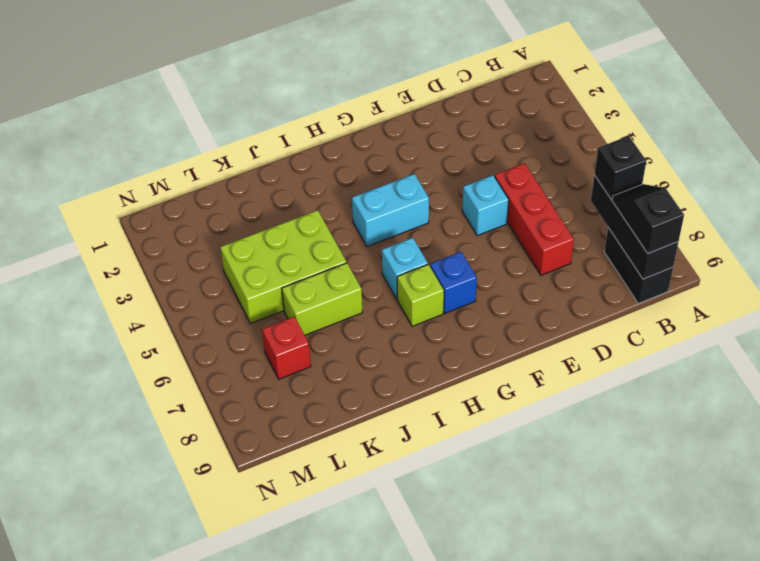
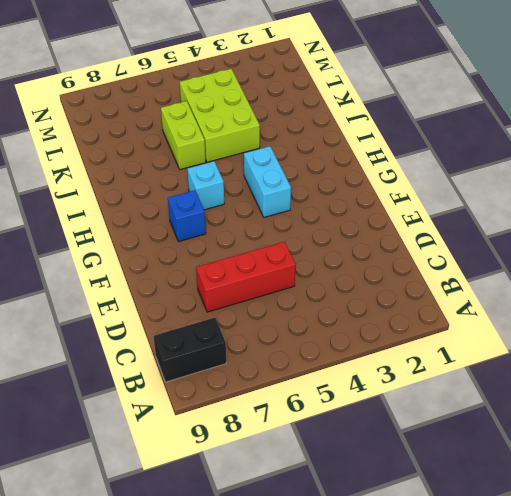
none -> cyan 1x1 brick [462,175,509,236]
none -> lime 1x1 brick [397,264,444,326]
none -> red 1x1 brick [262,317,311,379]

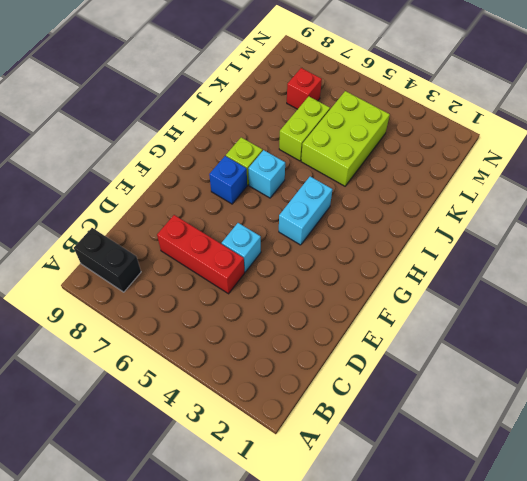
none -> black 1x3 brick [591,175,678,279]
none -> black 1x1 brick [594,136,646,199]
none -> black 1x2 slope [612,184,684,253]

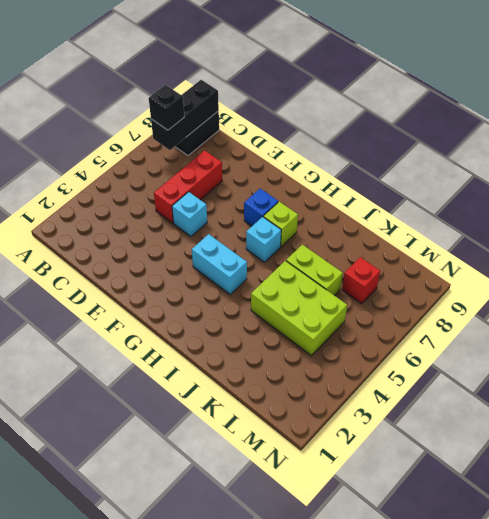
none -> black 1x2 slope [612,184,684,253]

